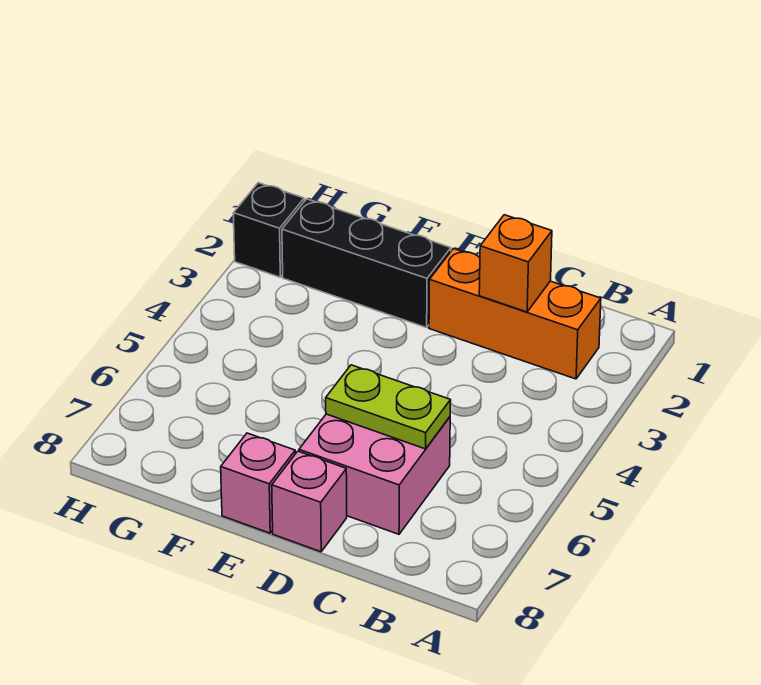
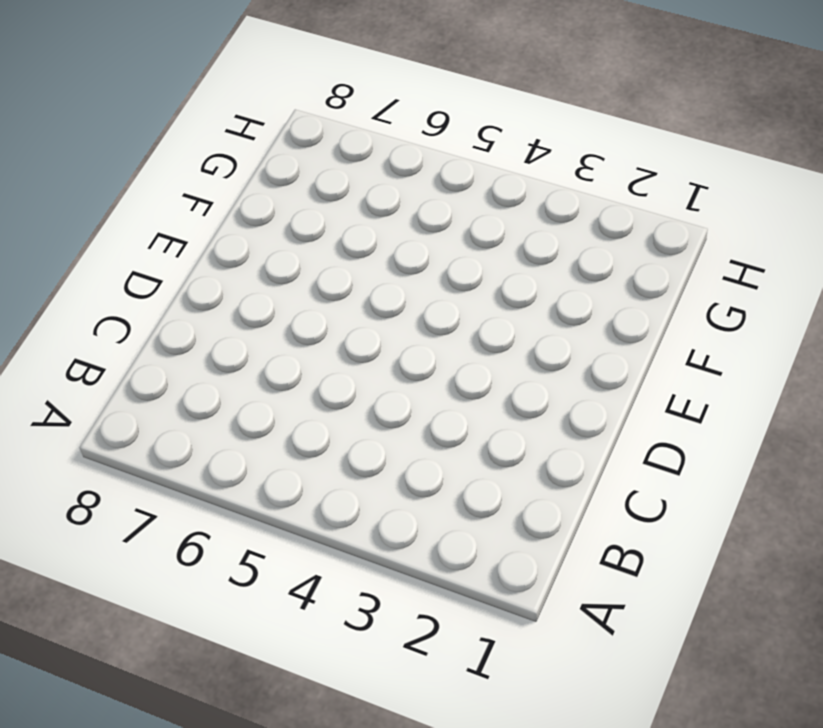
none -> orange 1x3 brick [429,249,601,379]
none -> pink 2x2 brick [299,414,450,534]

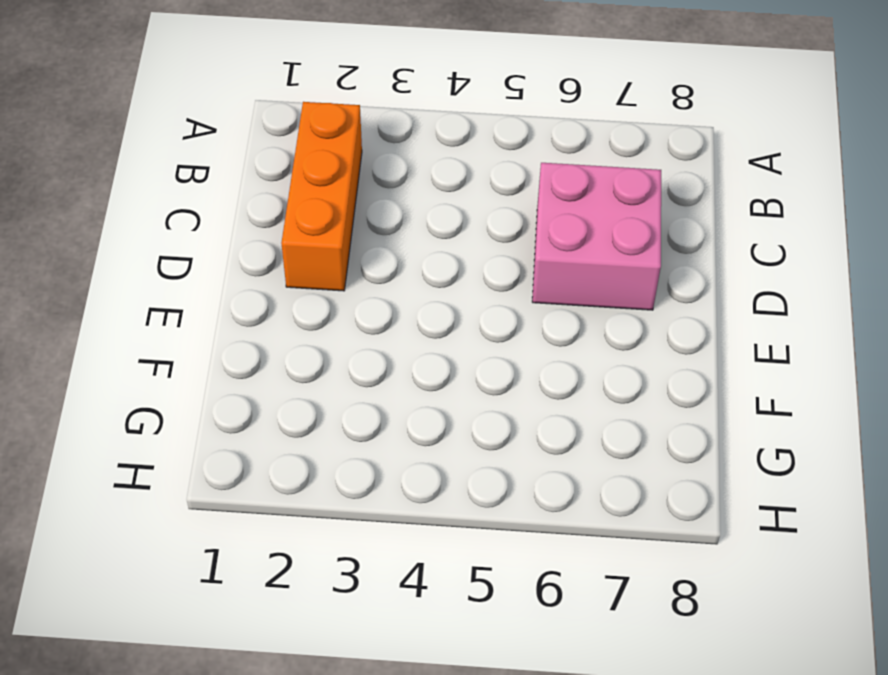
none -> pink 1x1 brick [272,451,347,552]
none -> black 1x3 brick [282,199,451,328]

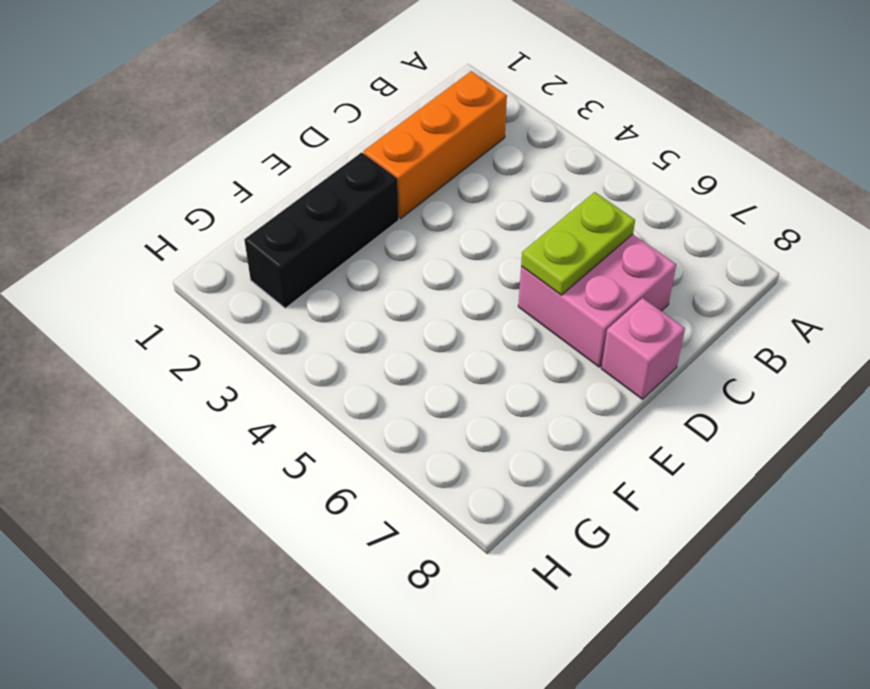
none -> pink 1x1 brick [221,433,295,533]
none -> black 1x1 brick [233,183,304,277]

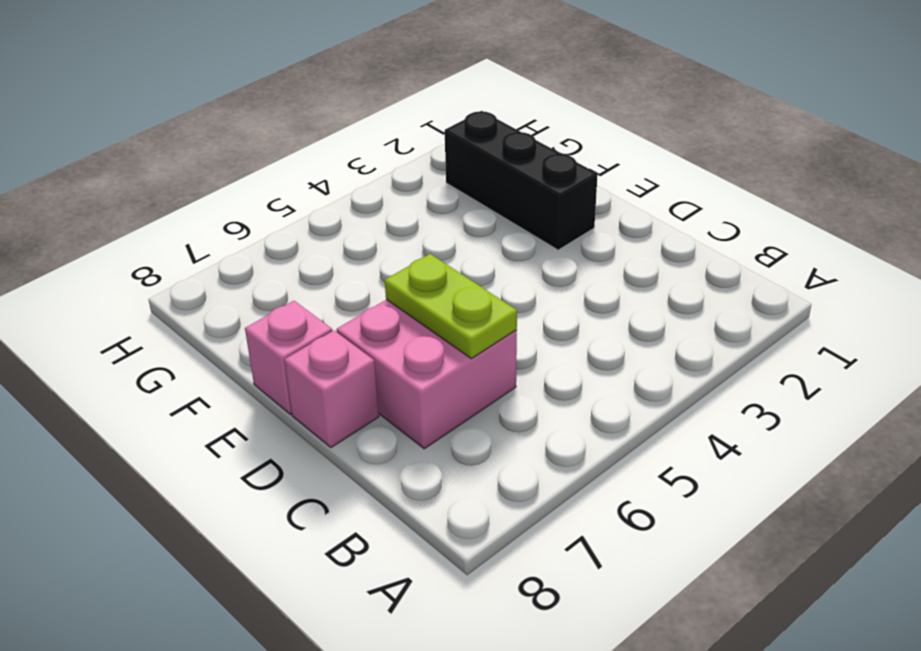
none -> orange 1x3 brick [429,249,601,379]
none -> black 1x1 brick [233,183,304,277]

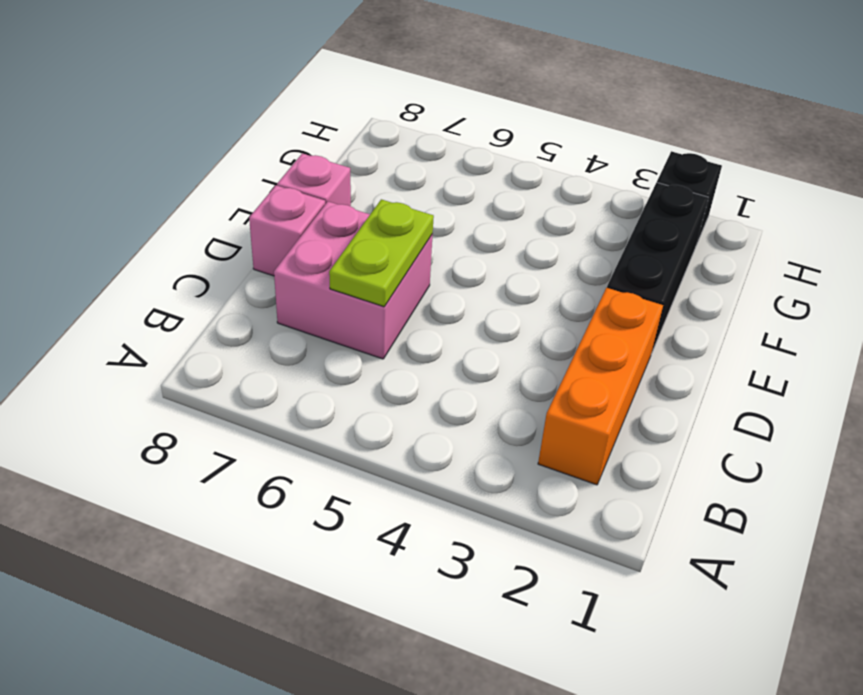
none -> orange 1x1 brick [479,215,552,312]

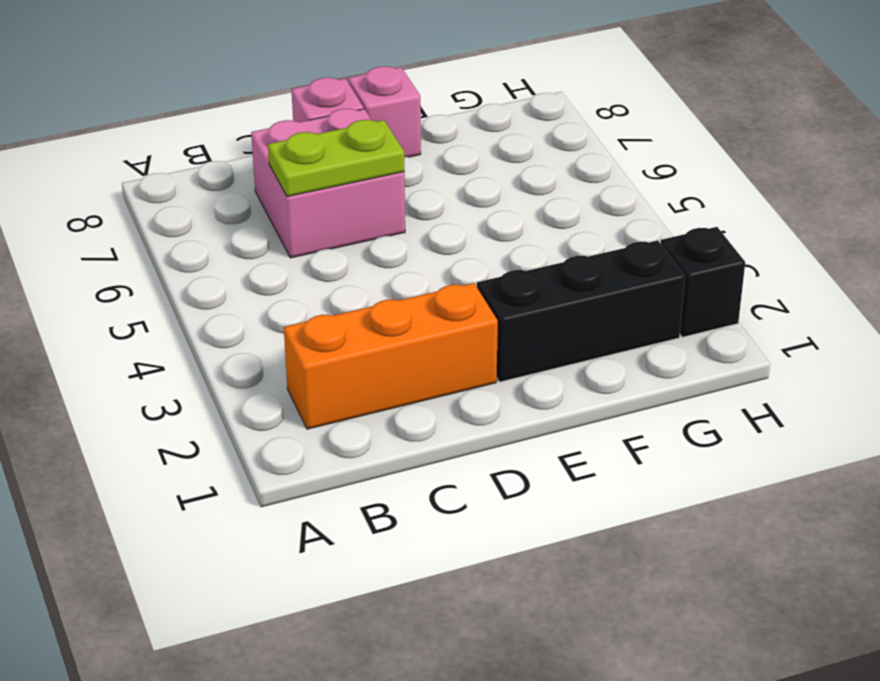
none -> orange 1x1 brick [479,215,552,312]

